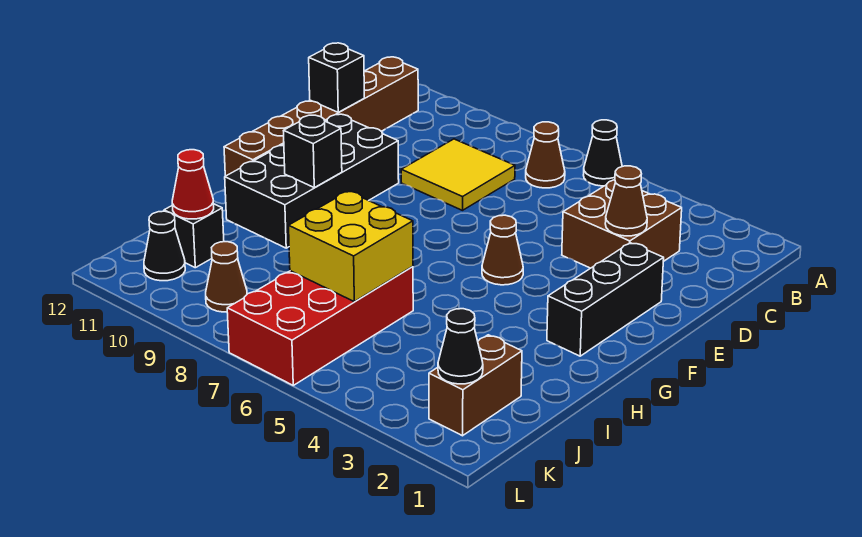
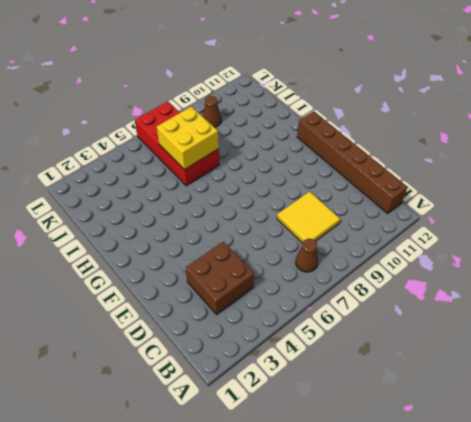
none -> black 1x1 cone [584,120,622,186]
none -> black 1x3 brick [547,243,664,356]
none -> black 2x4 brick [225,114,399,248]

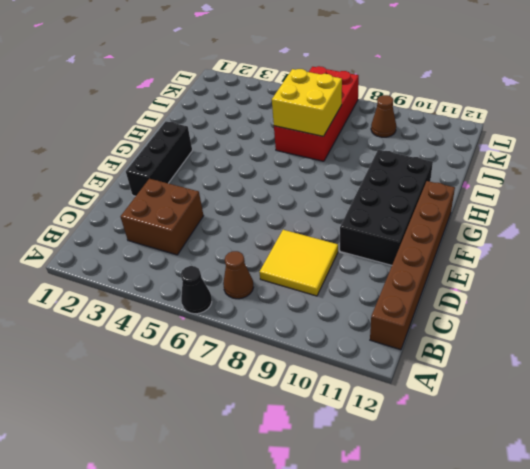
none -> brown 1x1 cone [482,215,523,285]
none -> brown 1x2 brick [429,335,522,436]
none -> black 1x1 brick [164,204,224,268]

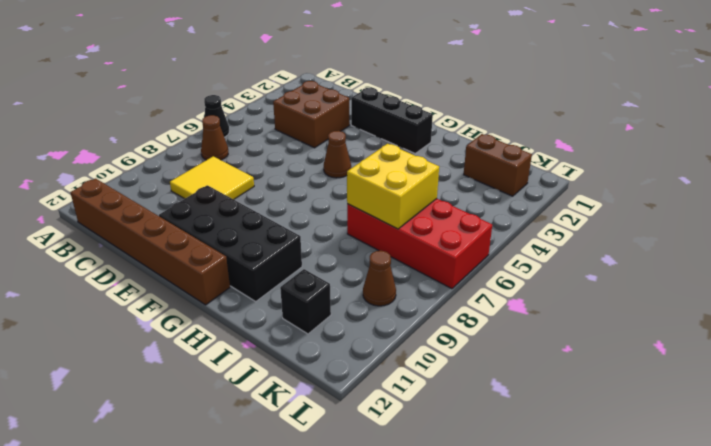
none -> black 1x1 cone [144,211,185,281]
none -> brown 1x1 cone [605,166,647,236]
none -> black 1x1 brick [309,43,364,112]

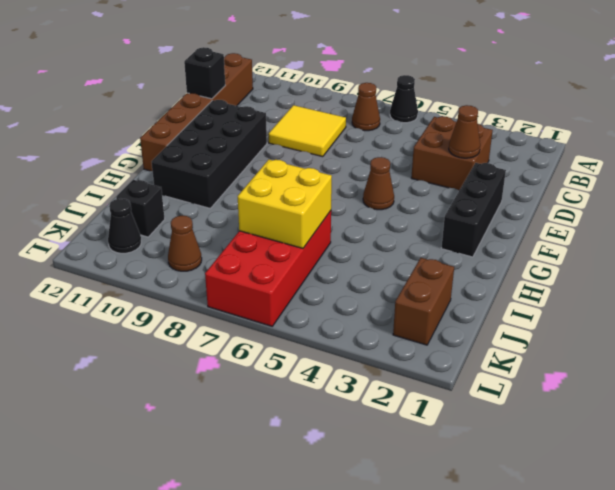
none -> black 1x1 brick [284,115,342,188]
none -> red 1x1 cone [172,150,214,219]
none -> black 1x1 cone [438,309,483,384]

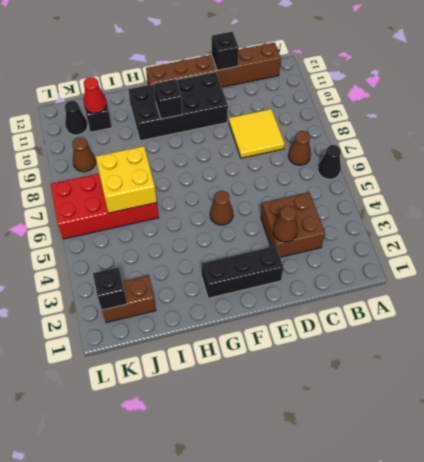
black 1x1 brick [93,267,127,310] -> black 1x1 cone [438,309,483,384]

